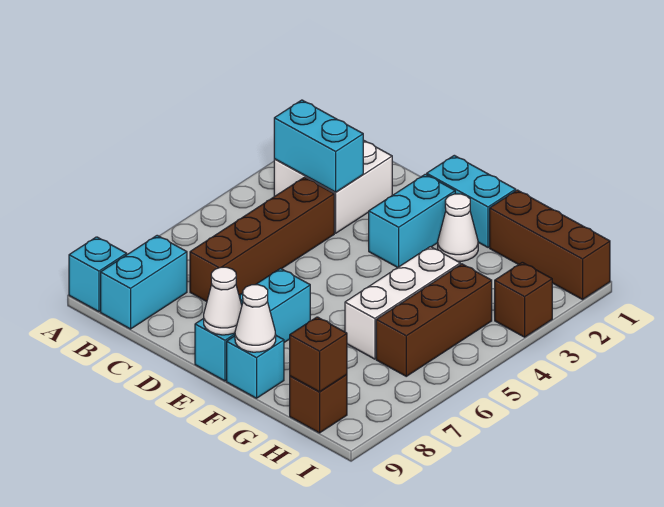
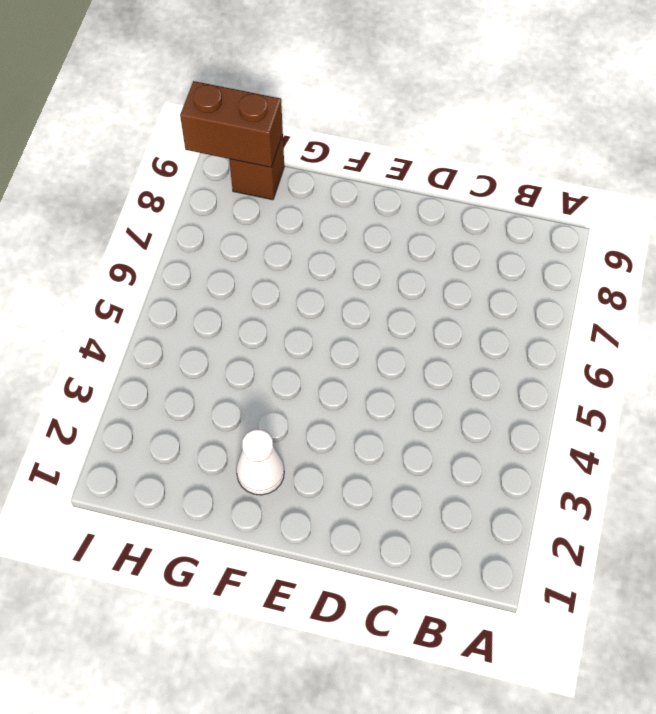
brown 1x2 brick [180,81,283,167] -> brown 1x1 brick [290,317,347,392]
none -> cyan 1x1 brick [69,237,127,312]
none -> white 2x2 brick [274,140,392,233]
none -> cyan 1x2 brick [101,235,187,329]

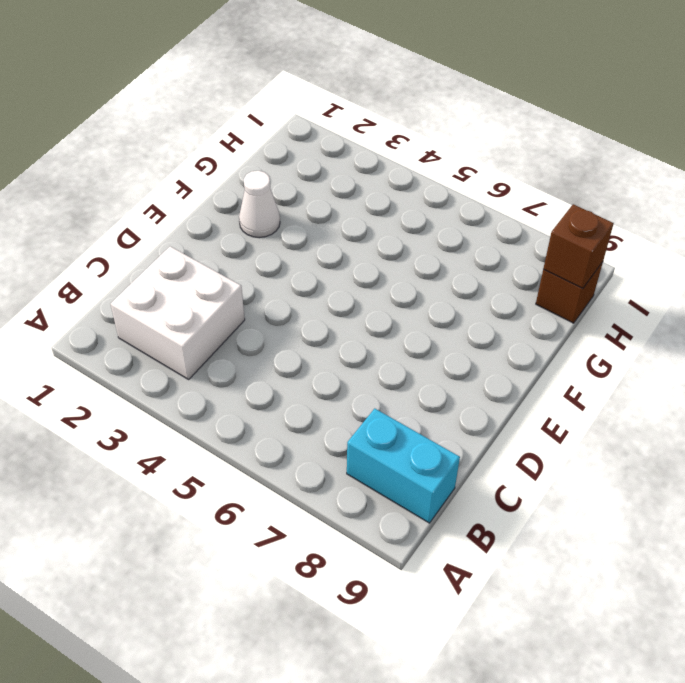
none -> cyan 1x1 brick [69,237,127,312]
none -> brown 1x4 brick [190,177,334,301]
none -> cyan 1x2 brick [427,155,516,248]

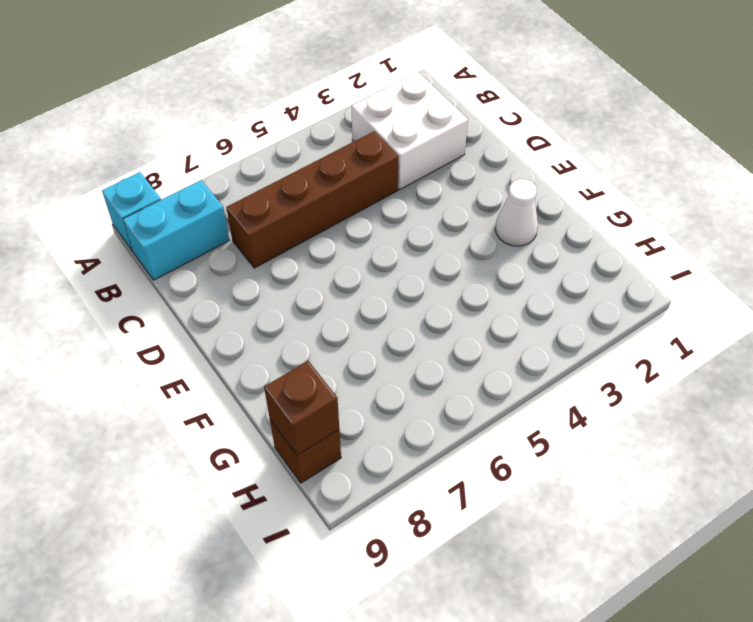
none -> cyan 1x2 brick [427,155,516,248]
none -> cyan 1x2 brick [369,174,455,268]
none -> cyan 1x3 brick [195,269,310,381]

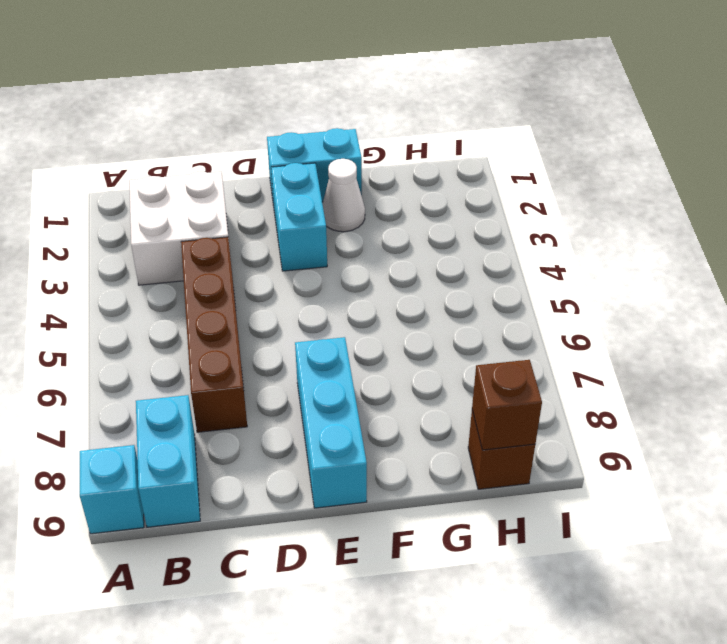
none -> cyan 1x1 brick [227,336,284,398]
none -> brown 1x3 brick [490,190,610,299]
none -> white 1x3 brick [345,247,460,359]

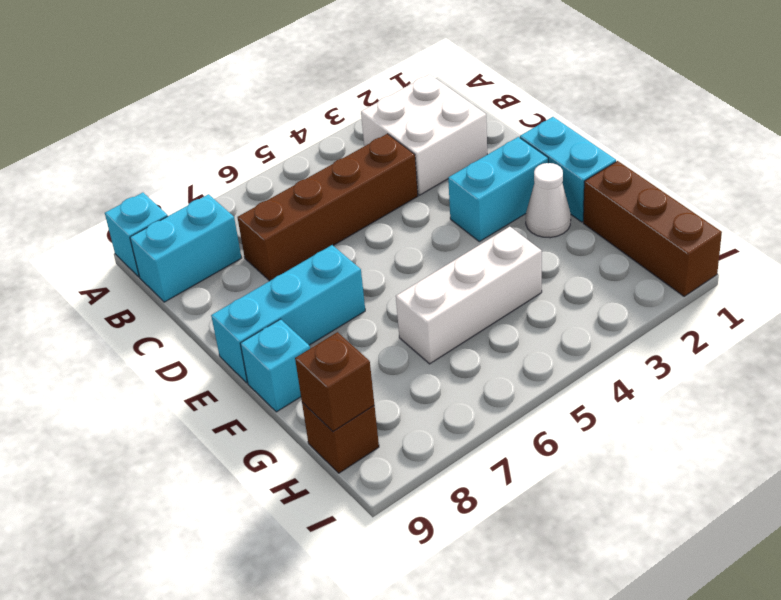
none -> brown 1x3 brick [376,264,492,376]
none -> brown 1x1 brick [495,262,552,337]
none -> cyan 1x2 brick [274,100,363,192]

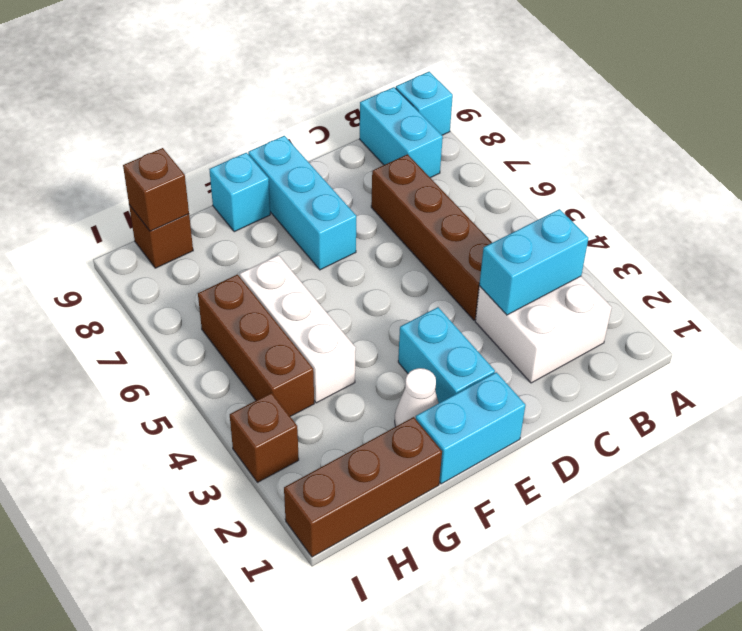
none -> white 1x1 cone [204,267,242,335]
none -> white 1x1 cone [235,285,276,352]

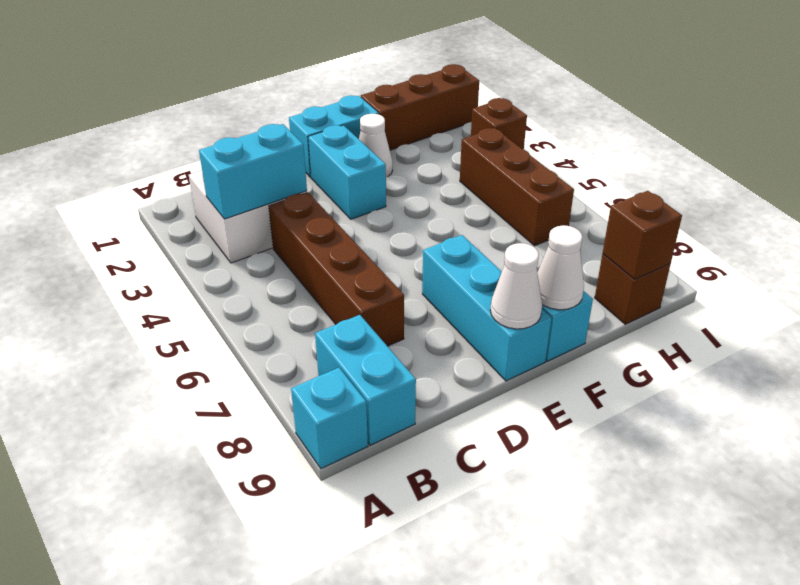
none -> white 1x3 brick [345,247,460,359]

